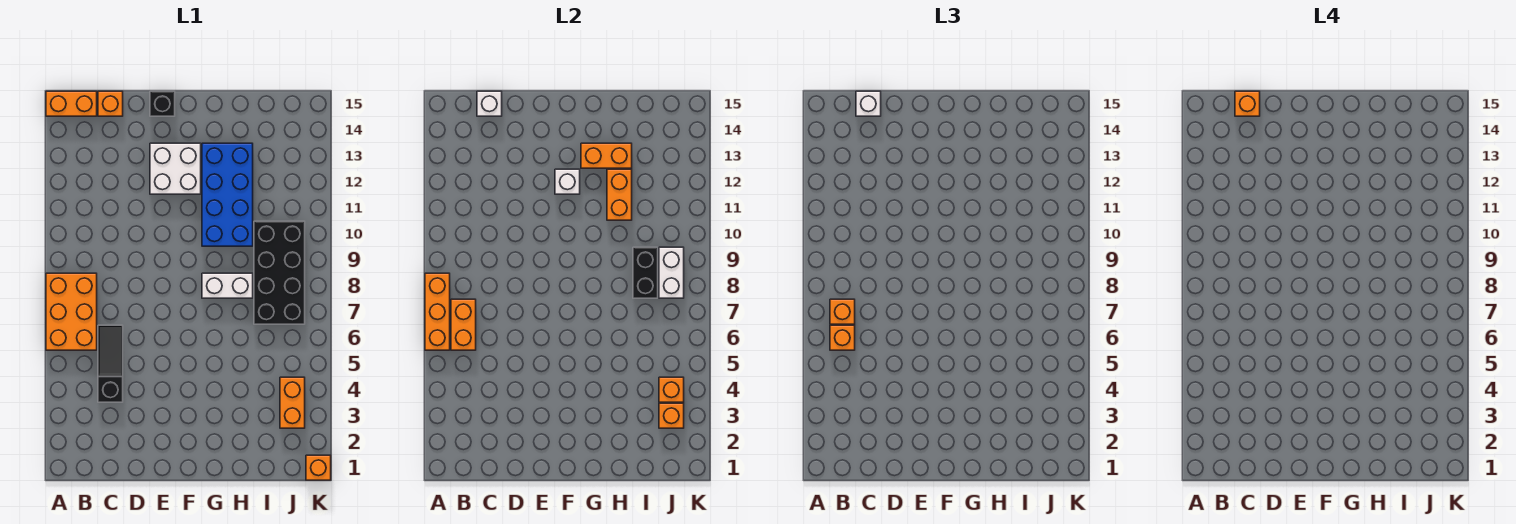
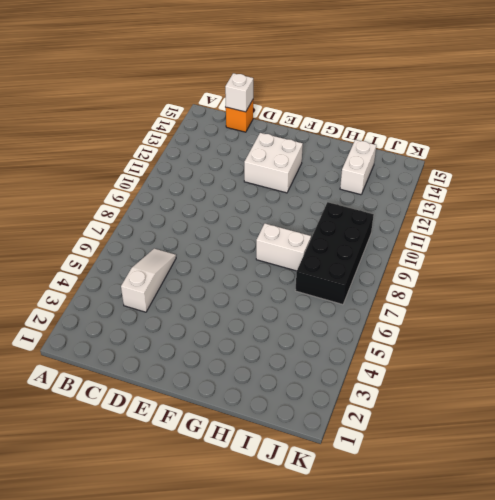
white 1x3 slope [121,249,176,312] -> black 1x3 slope [98,325,123,402]
white 1x2 brick [340,140,376,195] -> white 1x2 brick moved to [659,247,684,298]
none -> orange 2x3 brick [46,273,97,350]
none -> orange 1x2 brick [46,91,97,116]
none -> black 1x1 brick [150,91,175,116]

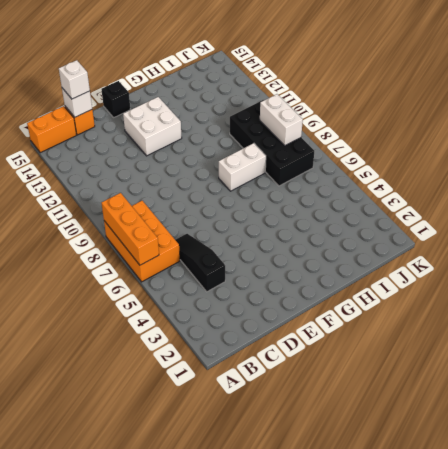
none -> blue 2x4 brick [202,143,253,246]
none -> orange 1x2 brick [280,377,305,428]
none -> orange 1x1 brick [306,455,331,480]

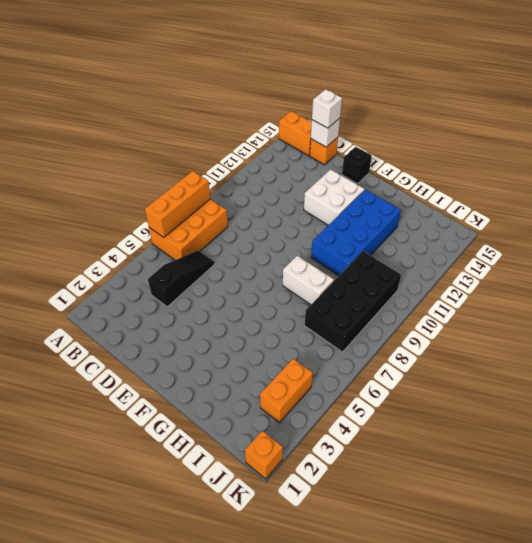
none -> orange 1x2 brick [451,299,476,350]
none -> white 1x1 brick [555,169,580,194]
none -> orange 1x2 brick [581,143,632,168]

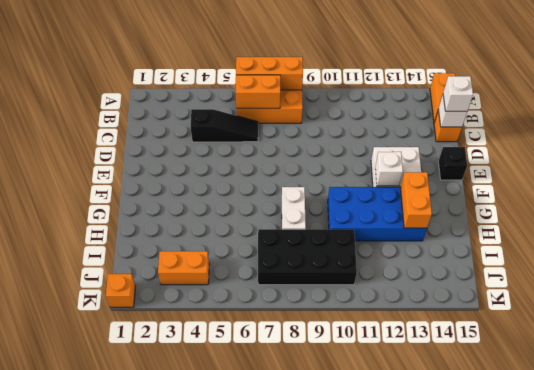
none -> orange 1x2 brick [607,169,632,220]
none -> black 1x2 brick [633,247,658,298]
none -> orange 1x1 brick [659,403,684,428]

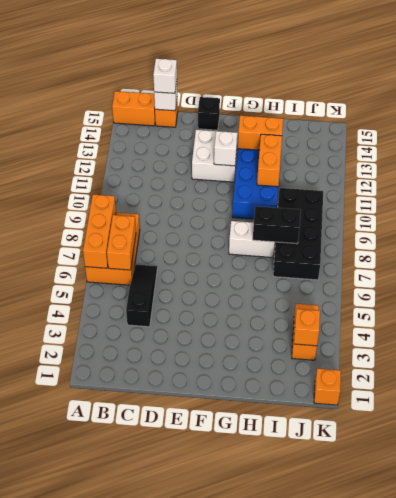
black 1x2 brick [253,206,301,244] -> black 1x2 brick turned to [633,247,658,298]
none -> orange 1x1 brick [659,377,684,402]
none -> white 1x2 brick [659,247,684,298]
none -> orange 1x1 brick [830,325,855,350]

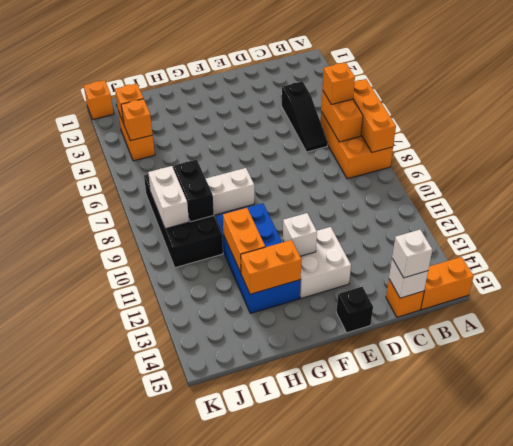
none -> orange 1x1 brick [830,299,855,324]
none -> orange 1x1 brick [1235,91,1260,116]

